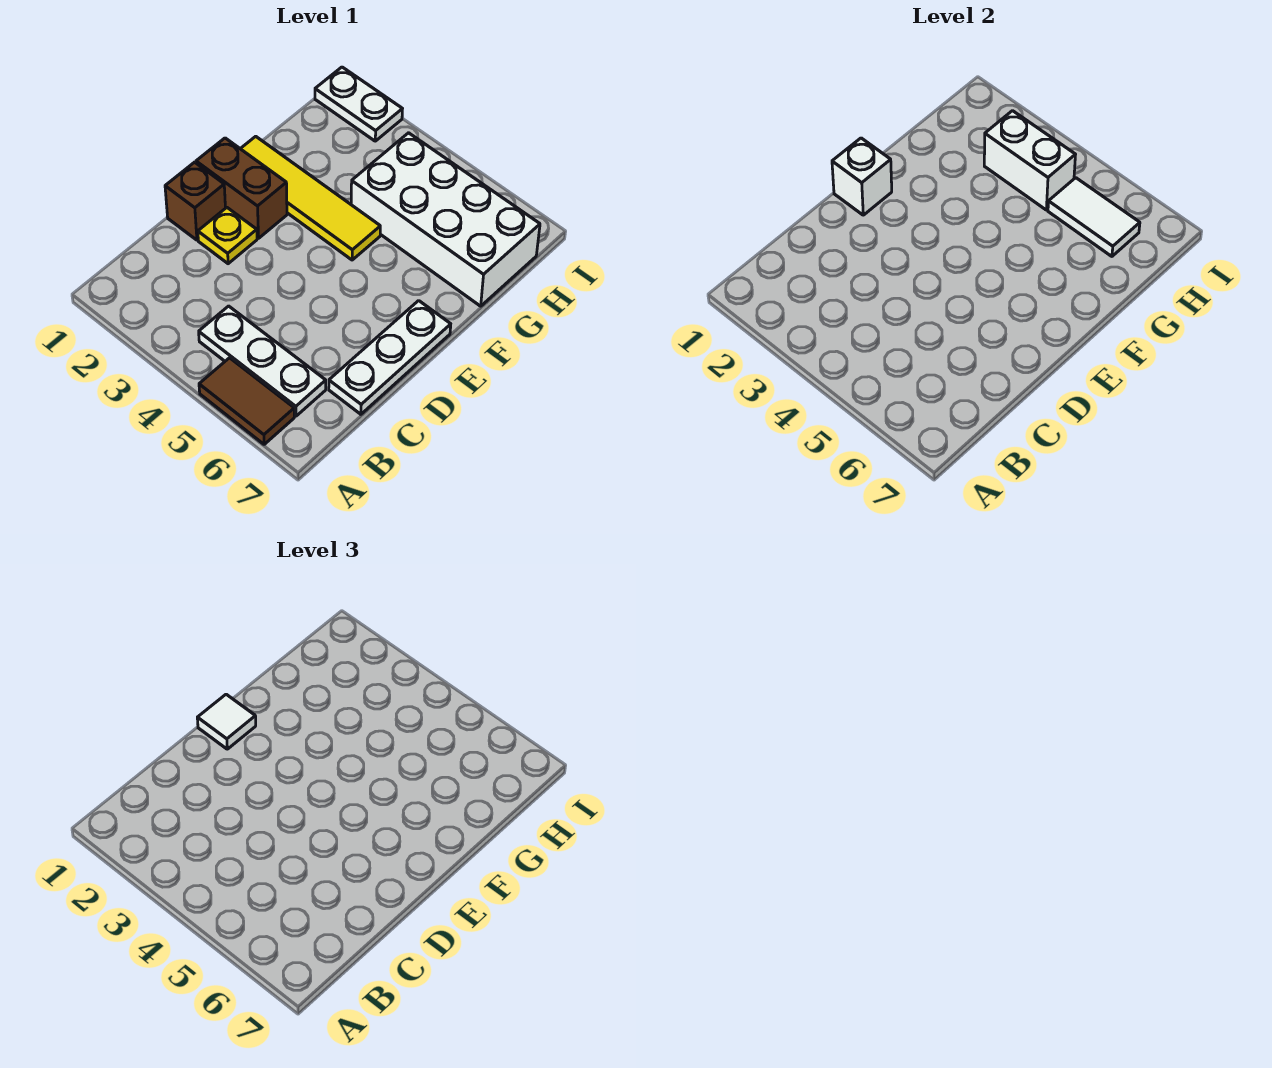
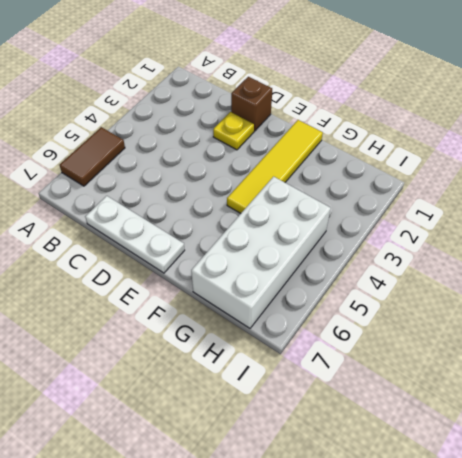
none -> white 1x3 plate [199,306,326,416]
none -> brown 1x2 brick [196,138,287,238]
none -> white 1x2 plate [315,67,402,141]

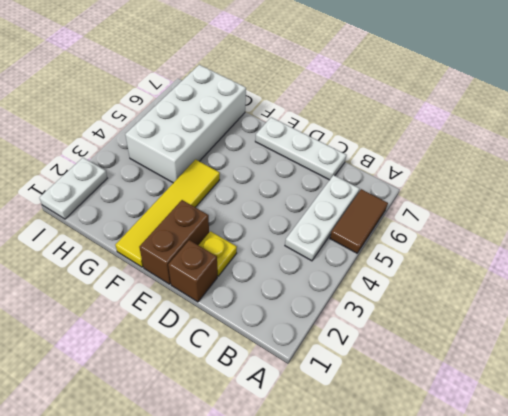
none -> white 1x1 brick [832,138,892,215]
none -> white 1x2 brick [984,111,1076,210]
none -> white 1x2 tile [1048,178,1140,256]

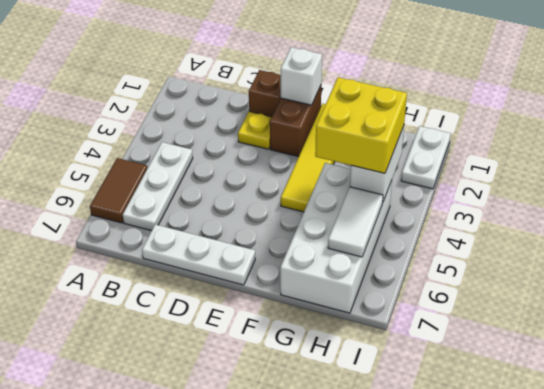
yellow 2x2 brick [315,77,407,173] -> none
none -> white 1x1 tile [197,694,256,749]

